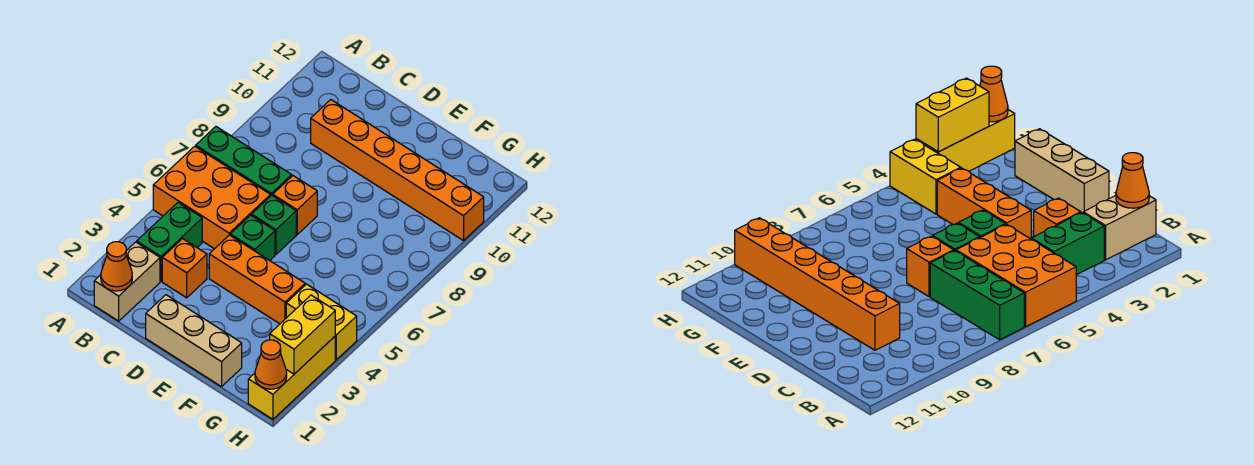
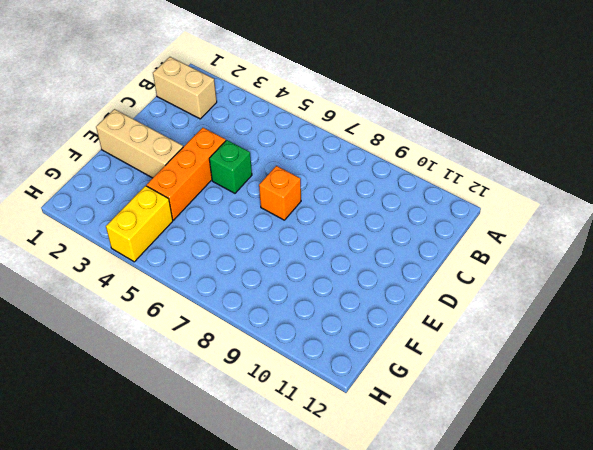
tan 1x3 brick [96,109,183,178] -> tan 1x3 brick turned to [146,295,242,387]
none -> orange 2x3 brick [153,146,271,249]
none -> green 1x3 brick [196,127,292,196]
none -> green 1x2 brick [137,202,202,281]

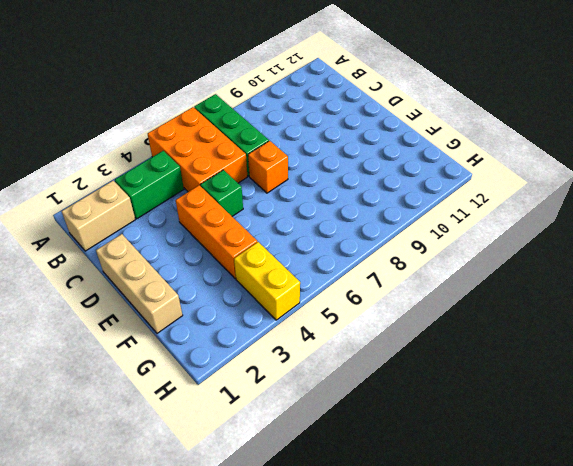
none -> orange 1x1 brick [162,239,207,298]
none -> orange 1x6 brick [311,100,484,241]
none -> green 1x1 brick [252,195,296,254]

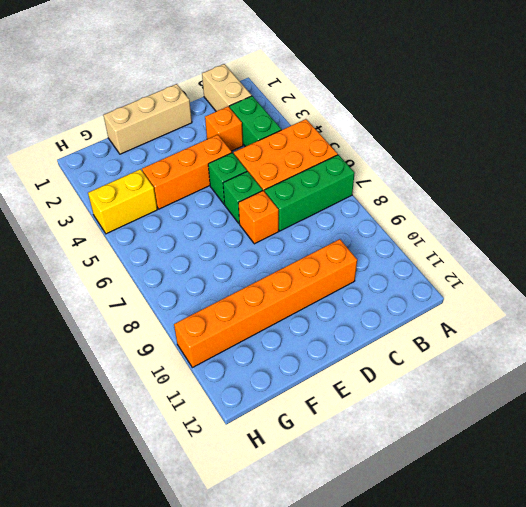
none -> yellow 1x3 brick [248,337,335,419]
none -> orange 1x1 cone [101,242,132,291]
none -> orange 1x1 cone [255,340,287,389]

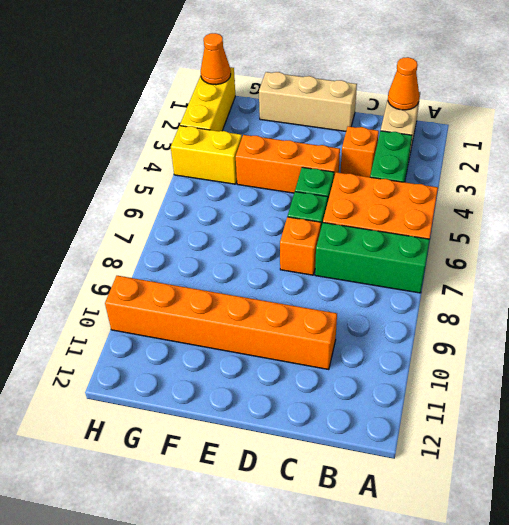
none -> yellow 1x2 brick [270,295,335,374]

